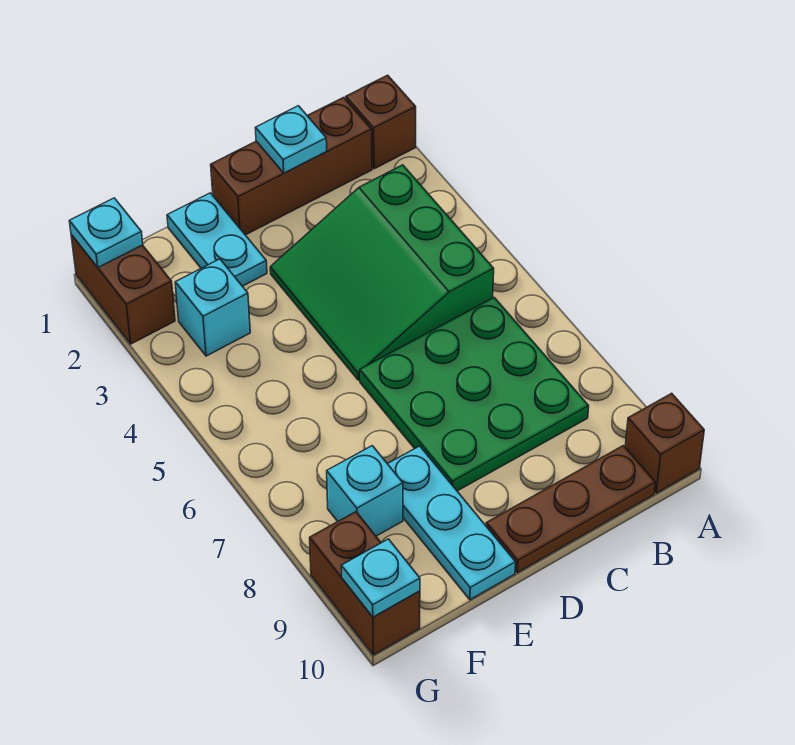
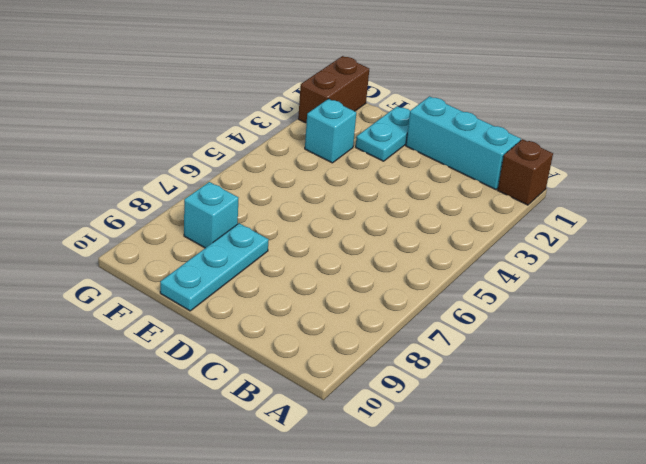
cyan 1x3 brick [406,96,521,190] -> brown 1x3 brick [211,98,372,235]
none -> brown 1x1 brick [625,393,704,493]
none -> green 3x3 slope [270,165,494,380]
none -> green 3x3 plate [360,298,589,491]

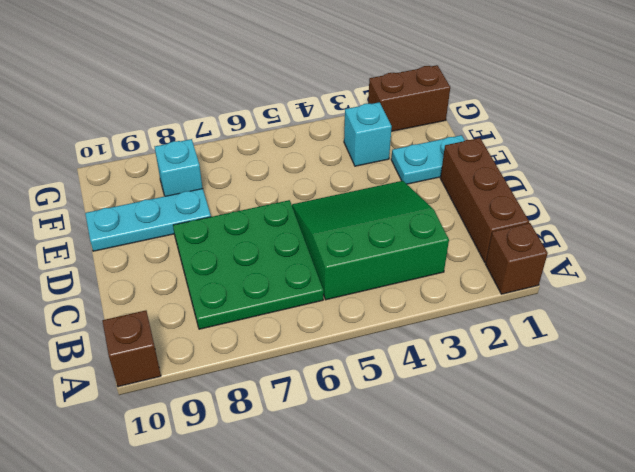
none -> brown 1x3 plate [486,446,655,573]
none -> brown 1x2 brick [310,512,420,655]
none -> cyan 1x1 plate [255,106,327,173]

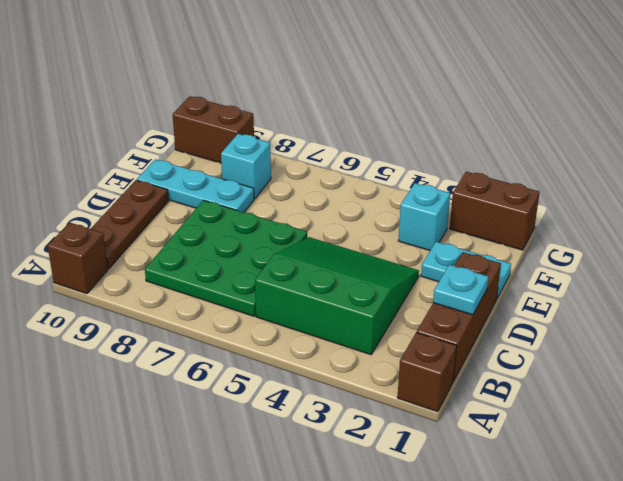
none -> cyan 1x1 plate [69,198,143,267]
none -> cyan 1x1 plate [341,539,420,617]

